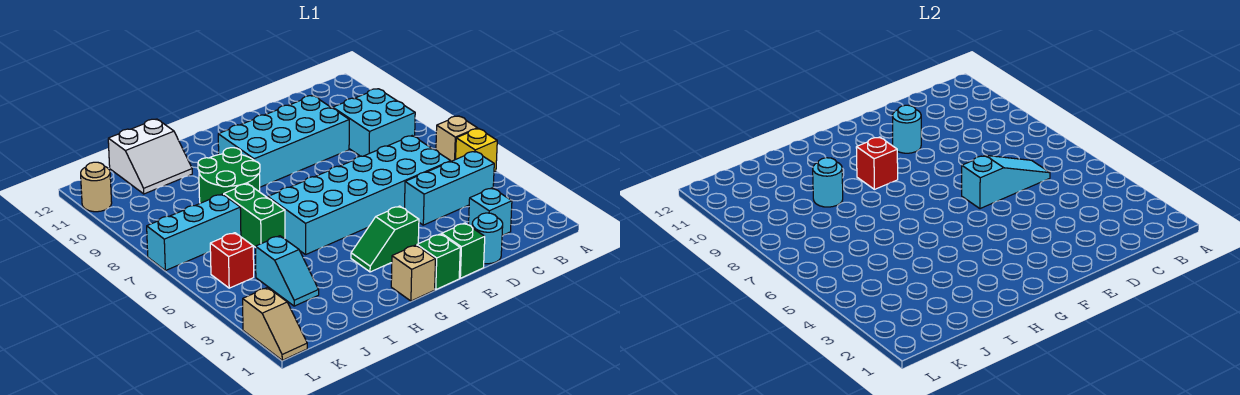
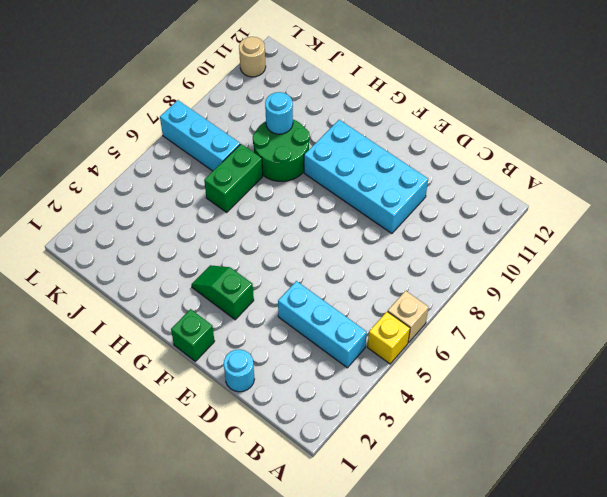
none -> cyan 2x2 brick [333,89,415,156]
none -> cyan 1x1 brick [469,188,512,235]
none -> cyan 2x6 brick [268,136,451,254]

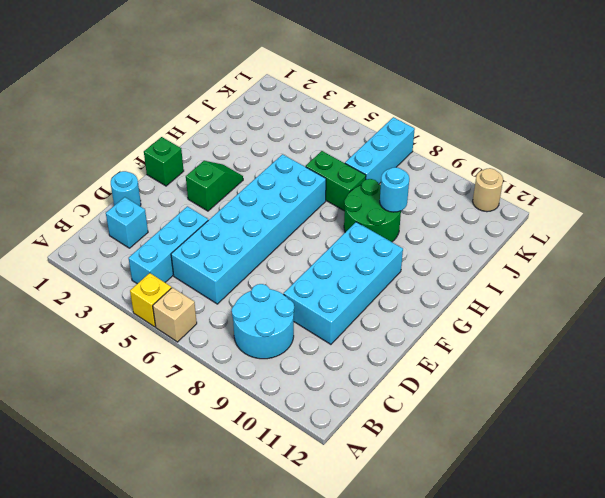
cyan 2x2 round brick [232,284,294,359] -> cyan 2x2 brick [333,89,415,156]
none -> green 1x1 brick [442,223,485,278]
none -> tan 1x1 brick [391,245,436,301]
none -> white 2x2 slope [108,119,192,194]

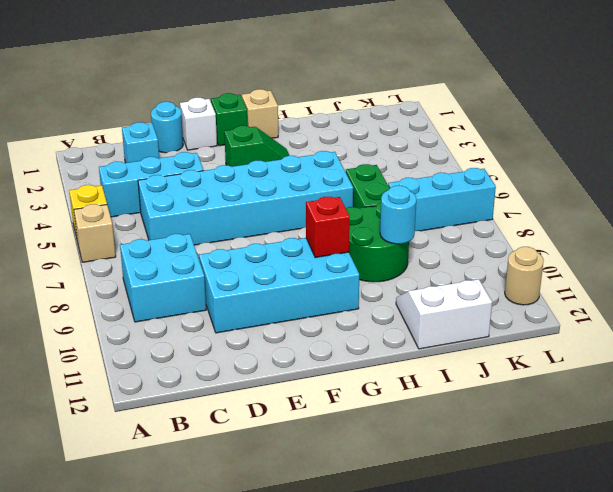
white 1x1 brick [180,98,217,150] -> green 1x1 brick [442,223,485,278]
none -> cyan 1x2 slope [256,236,319,306]
none -> red 1x1 brick [210,233,254,288]
none -> tan 1x2 slope [243,287,307,360]

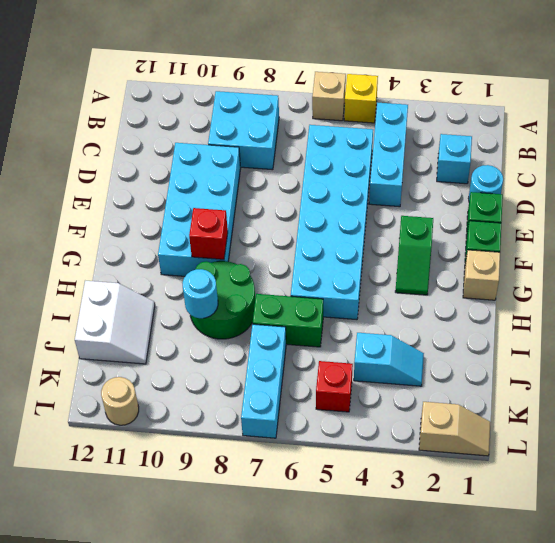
none -> cyan 1x3 slope [962,155,1050,209]
none -> cyan 1x1 round brick [892,105,921,153]

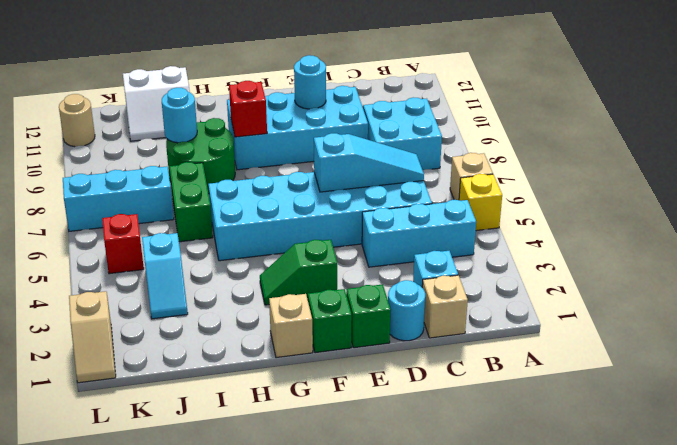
tan 1x1 brick [422,275,468,338] -> none

